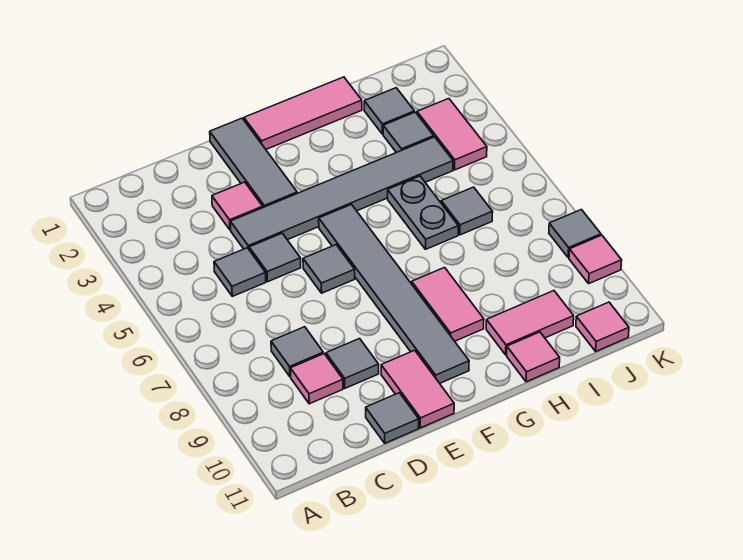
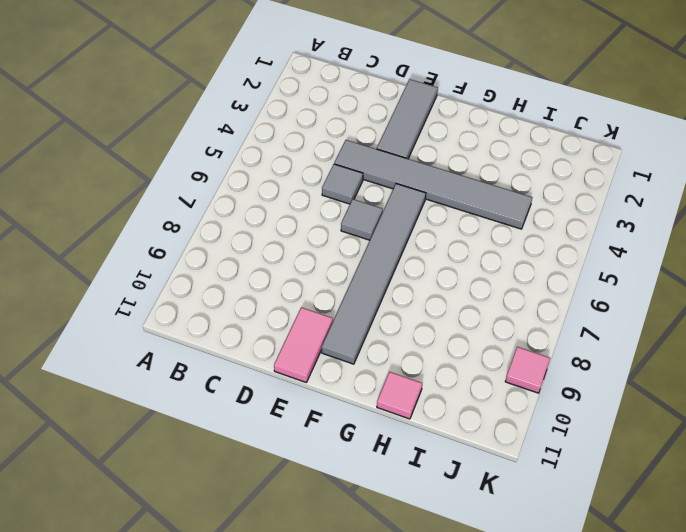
none -> grey 1x1 tile [214,248,266,296]
none -> grey 1x1 tile [271,327,323,376]
none -> pink 1x1 tile [290,354,343,404]

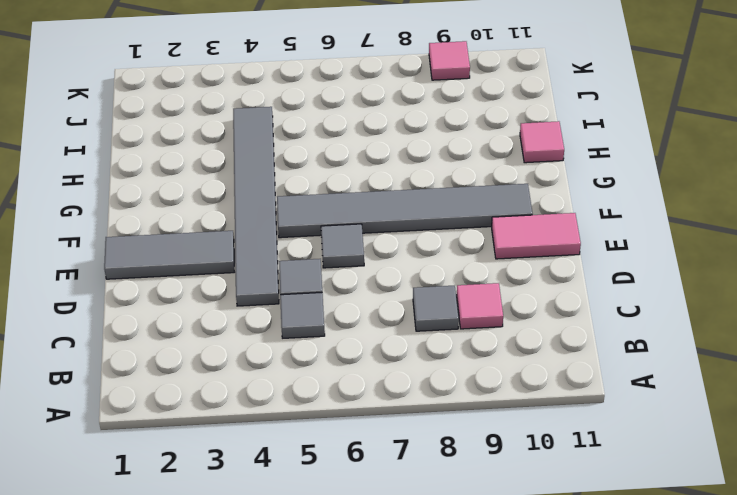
none -> pink 1x1 tile [212,182,263,230]
none -> grey 1x1 tile [326,339,379,388]
none -> grey 1x1 tile [366,393,419,443]

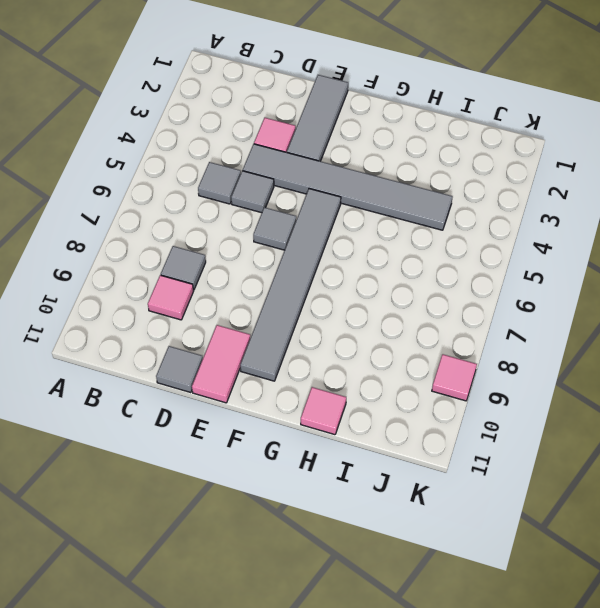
none -> grey 1x1 tile [326,339,379,388]
none -> pink 1x3 tile [244,77,362,149]
none -> pink 1x2 tile [412,268,484,341]

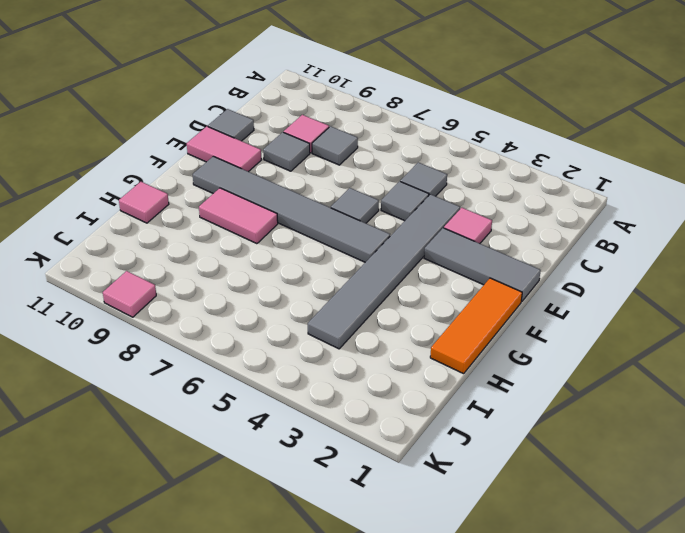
orange 1x3 tile [430,278,522,374] -> pink 1x3 tile [244,77,362,149]
none -> grey 1x2 plate [388,176,458,249]
none -> pink 1x2 tile [486,291,574,355]
none -> grey 1x1 tile [364,88,415,134]

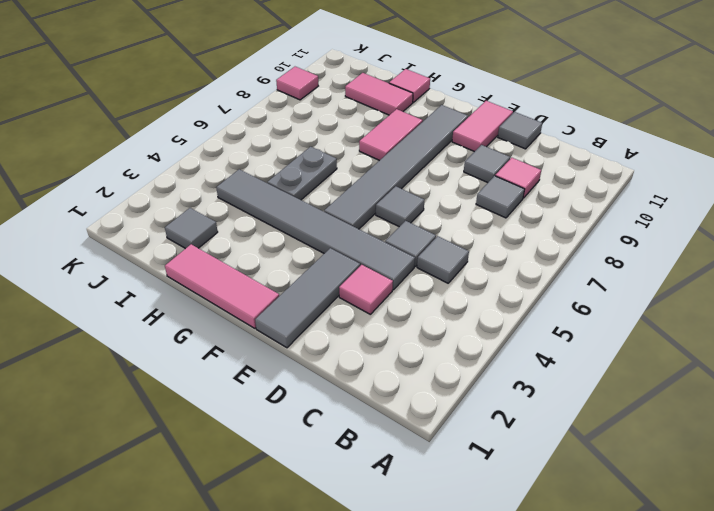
none -> grey 1x1 tile [383,112,434,153]
none -> grey 1x1 tile [441,187,493,235]
none -> pink 1x2 tile [417,99,487,170]

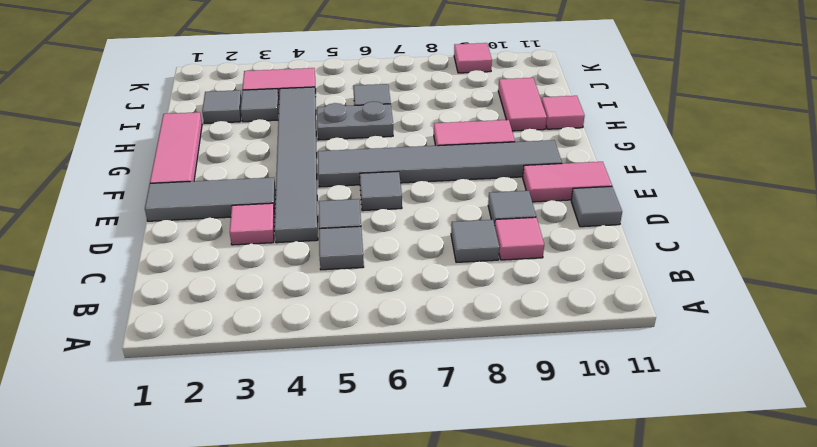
none -> pink 1x1 tile [576,302,629,351]
none -> grey 1x1 tile [549,210,601,258]

